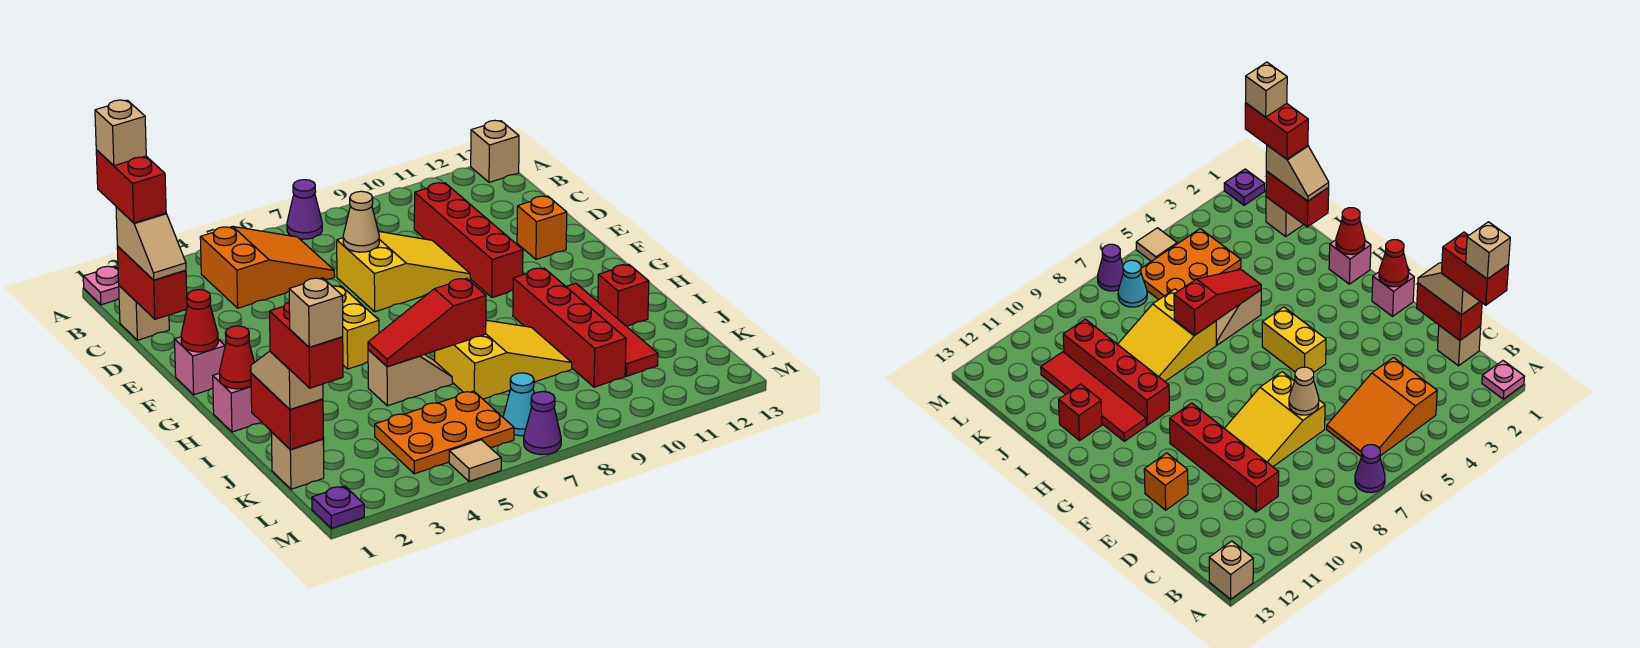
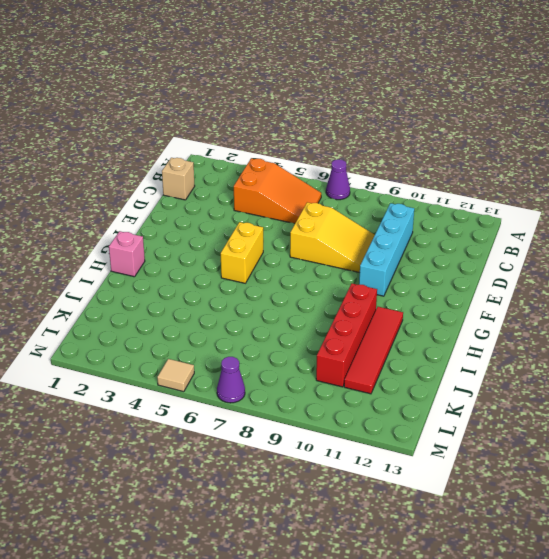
cyan 1x4 brick [359,203,414,296] -> red 1x4 brick [414,183,523,298]
none -> pink 1x1 plate [83,266,119,305]
none -> tan 1x1 brick [471,120,519,182]
none -> orange 1x1 brick [517,196,567,259]
none -> pink 1x1 brick [175,337,225,395]

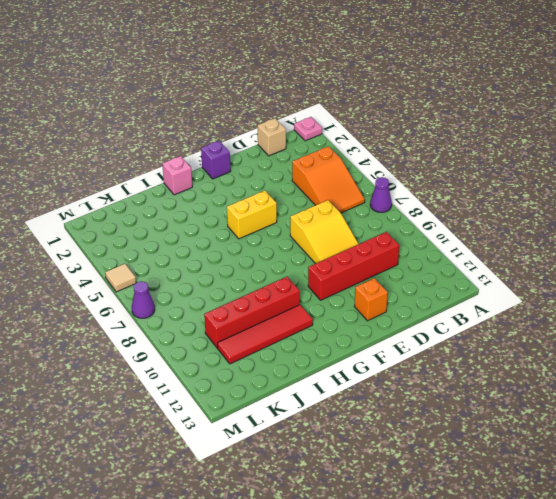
purple 1x1 brick [201,141,231,179] -> pink 1x1 brick [175,337,225,395]
none -> tan 1x1 brick [471,120,519,182]
none -> tan 1x2 slope [368,350,452,406]
none -> yellow 2x3 slope [435,320,572,399]
none -> red 1x1 brick [598,265,649,326]

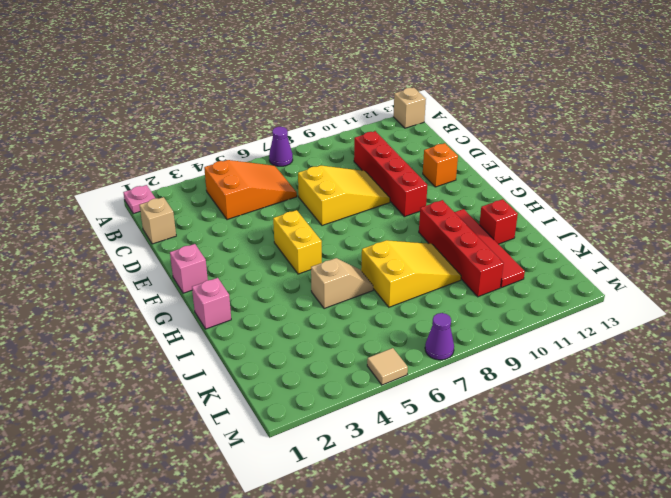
none -> tan 1x1 brick [271,432,324,489]
none -> orange 2x3 plate [375,391,514,474]
none -> cyan 1x1 cone [503,373,534,436]
none -> purple 1x1 plate [312,486,364,528]

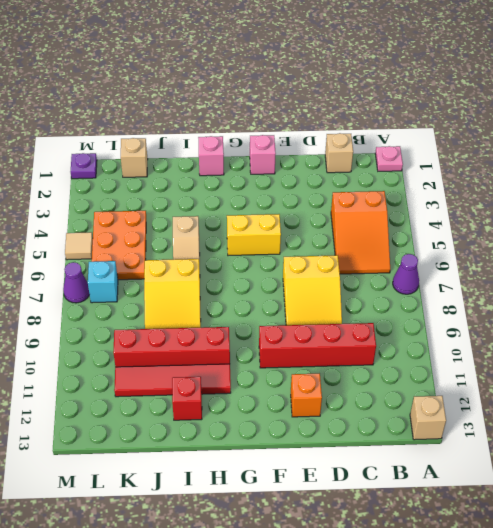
cyan 1x1 brick [88,261,118,303] -> cyan 1x1 cone [503,373,534,436]
none -> red 1x2 brick [117,246,187,319]
none -> tan 1x1 cone [343,191,379,252]
none -> red 1x1 cone [181,290,218,352]
none -> red 1x1 cone [219,326,254,389]

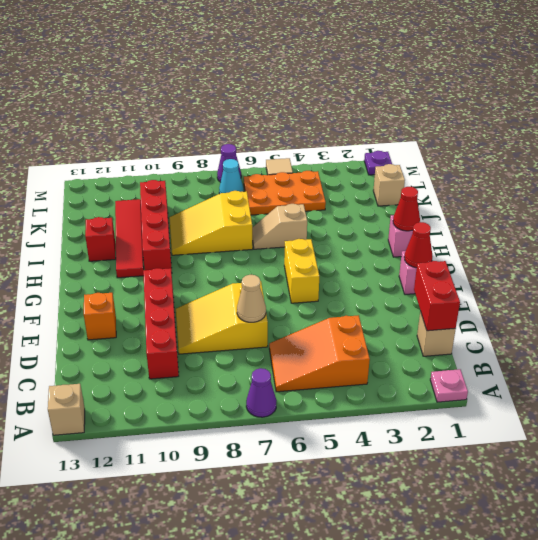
none -> red 1x3 slope [368,278,486,367]
none -> red 1x2 brick [251,373,323,450]
none -> tan 1x2 slope [116,207,186,280]
none -> tan 1x2 slope [251,351,323,409]

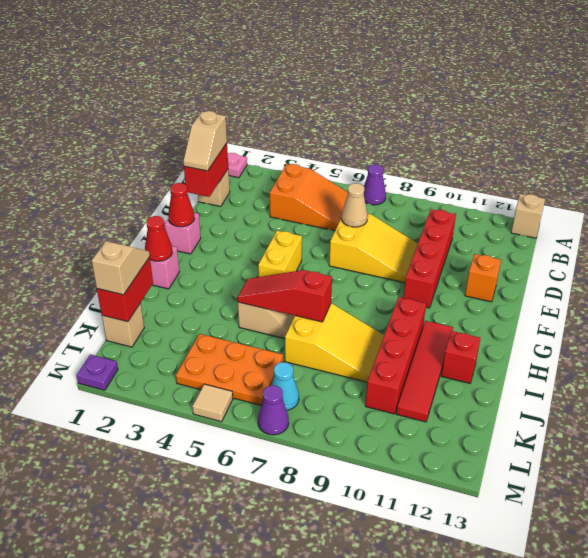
none -> red 1x2 brick [96,150,166,223]
none -> red 1x2 brick [270,302,343,388]
none -> tan 1x1 brick [95,100,146,166]
none -> tan 1x1 brick [289,278,343,347]

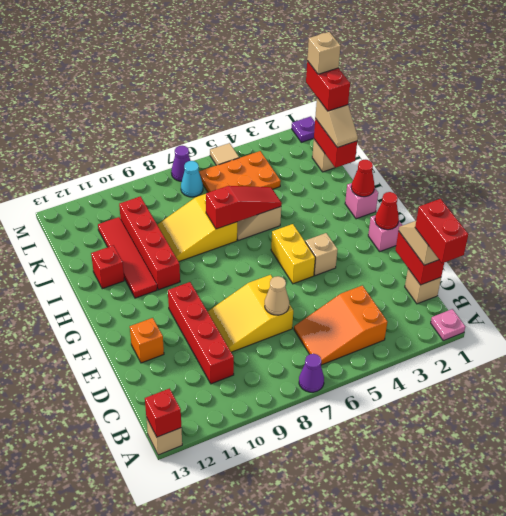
red 1x1 brick [145,389,181,437] -> none
tan 1x1 brick [305,233,338,276] -> tan 1x1 brick moved to [95,100,146,166]

